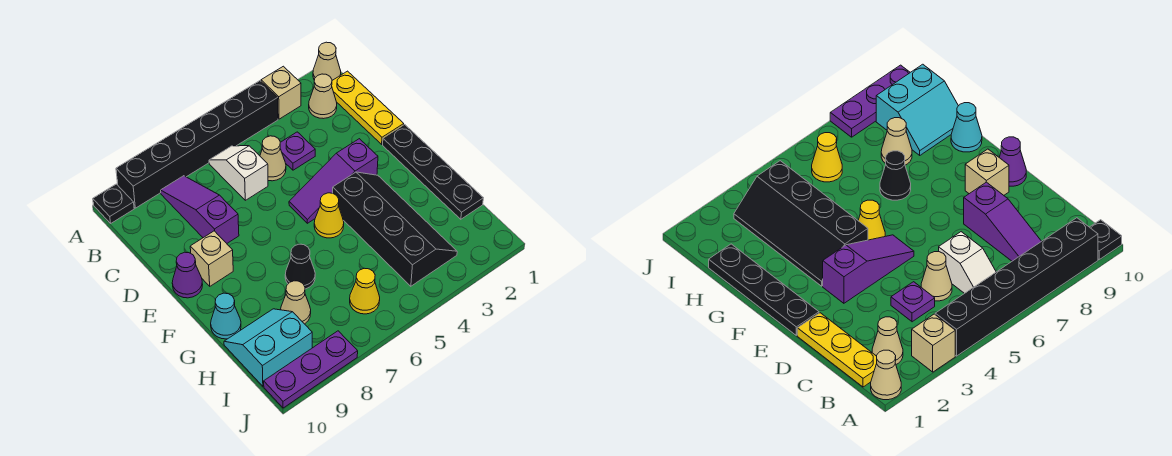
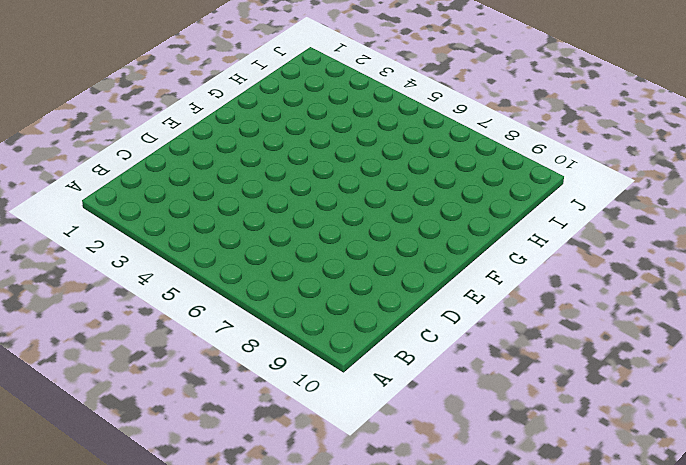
none -> tan 1x1 cone [313,42,341,80]
none -> tan 1x1 brick [261,66,301,119]
none -> black 1x6 brick [116,81,278,208]

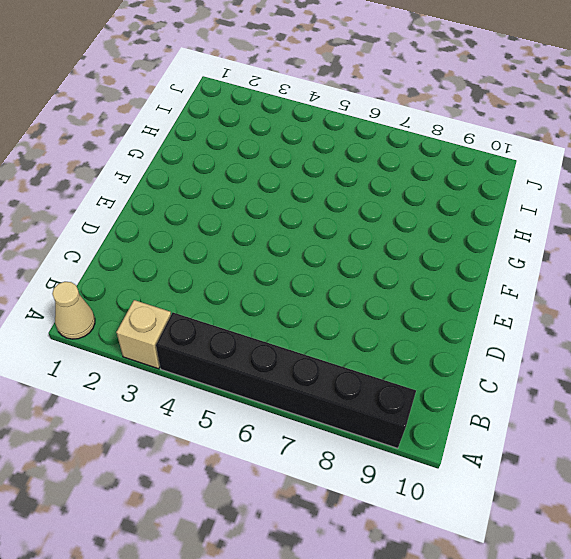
none -> black 1x1 plate [93,184,134,223]
none -> yellow 1x3 plate [332,71,404,144]
none -> tan 1x1 cone [309,74,337,119]

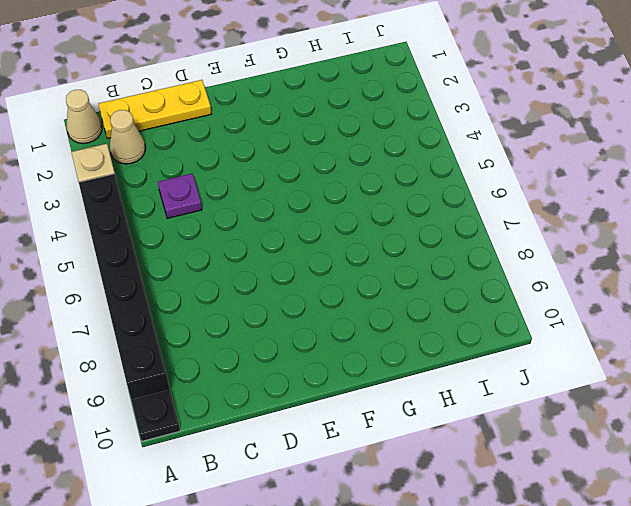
none -> white 1x2 slope [209,146,268,200]
none -> purple 1x3 slope [161,176,239,243]
none -> tan 1x1 cone [260,136,286,181]

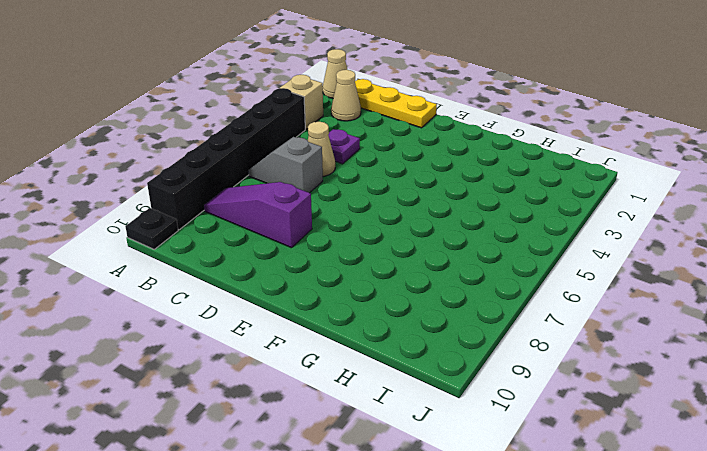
grey 1x2 slope [248,137,323,193] -> white 1x2 slope [209,146,268,200]
none -> black 1x4 plate [383,125,483,219]
none -> purple 1x3 slope [289,139,378,223]
none -> tan 1x1 brick [190,231,233,286]

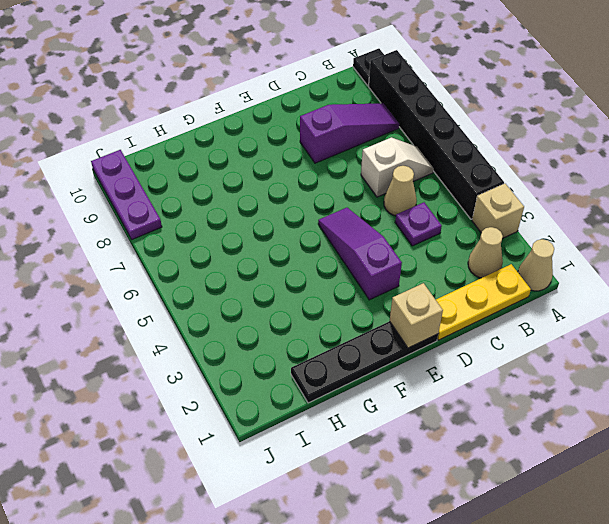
tan 1x1 brick [390,283,443,348] -> tan 1x1 brick moved to [190,231,233,286]
none -> purple 1x1 cone [172,252,203,298]
none -> black 2x4 slope [333,172,457,286]
none -> yellow 1x1 cone [314,193,344,238]

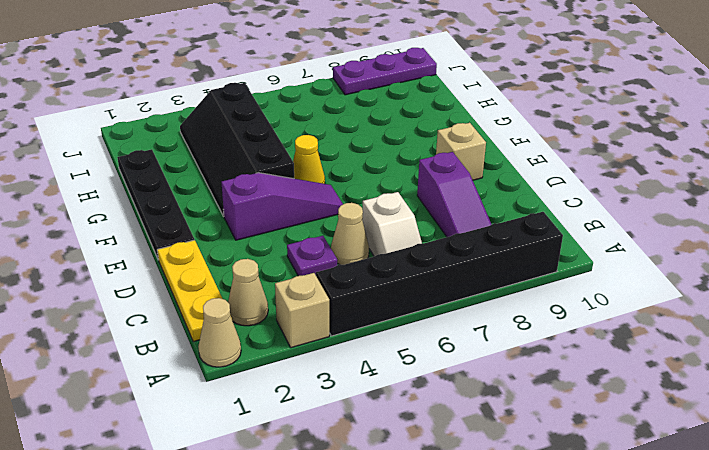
none -> black 1x1 plate [93,184,134,223]
none -> purple 1x1 cone [172,252,203,298]
none -> black 1x1 cone [285,244,315,289]

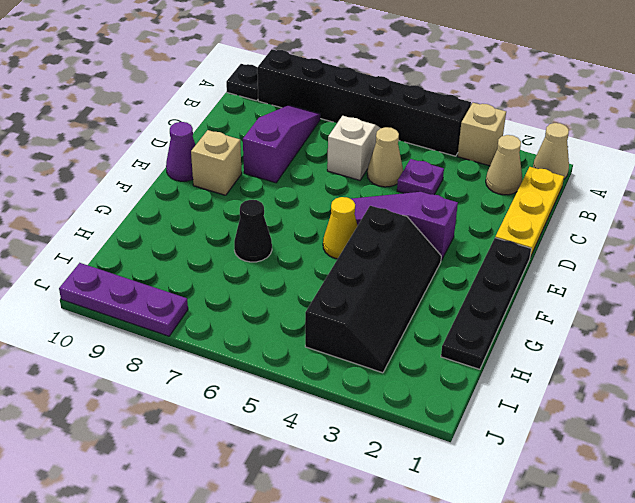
none -> cyan 1x1 cone [211,293,241,339]
none -> tan 1x1 cone [281,281,311,324]
none -> cyan 2x2 slope [224,309,312,386]

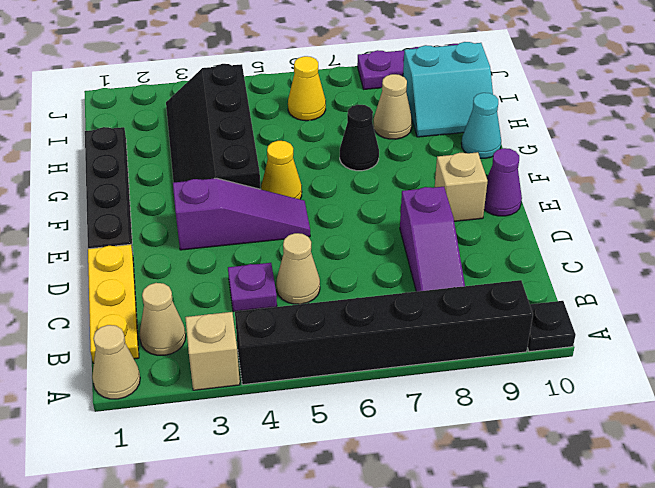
none -> white 1x2 slope [209,146,268,200]

